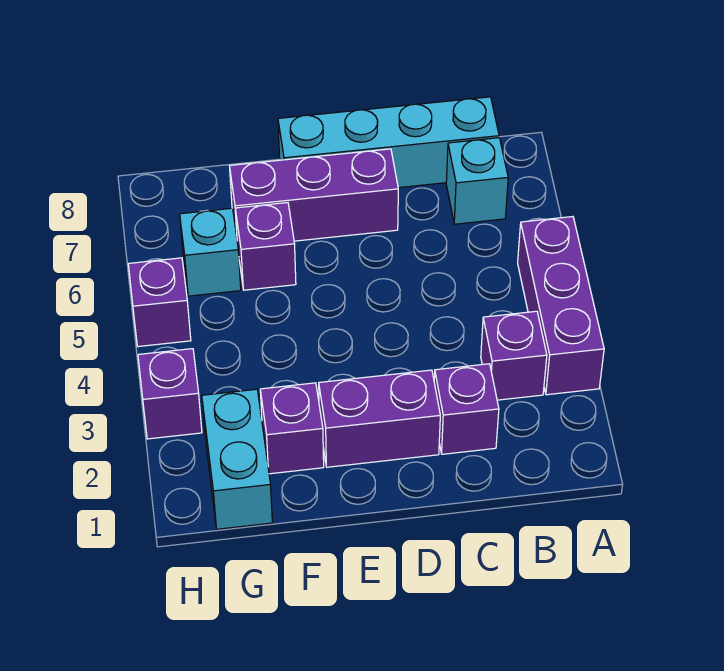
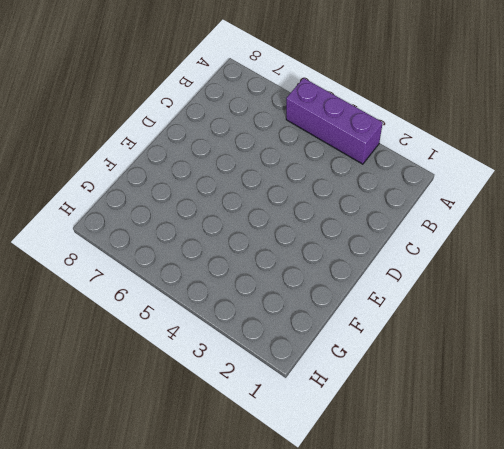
none -> purple 1x1 brick [481,311,547,400]
none -> cyan 1x1 brick [446,138,508,224]
none -> cyan 1x4 brick [278,97,499,188]

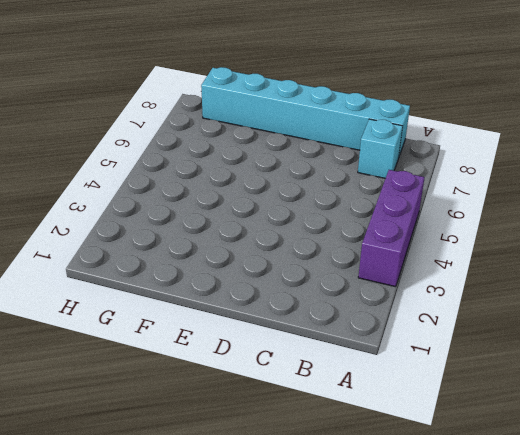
cyan 1x6 brick [201,67,410,156] -> cyan 1x4 brick [278,97,499,188]
none -> purple 1x1 brick [481,311,547,400]
none -> purple 1x1 brick [434,364,499,454]
none -> purple 1x2 brick [319,370,440,467]

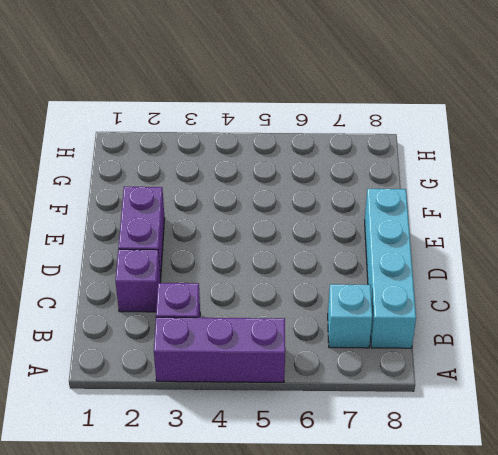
none -> purple 1x3 brick [230,149,398,241]
none -> purple 1x1 brick [260,383,324,474]
none -> purple 1x1 brick [235,203,296,290]

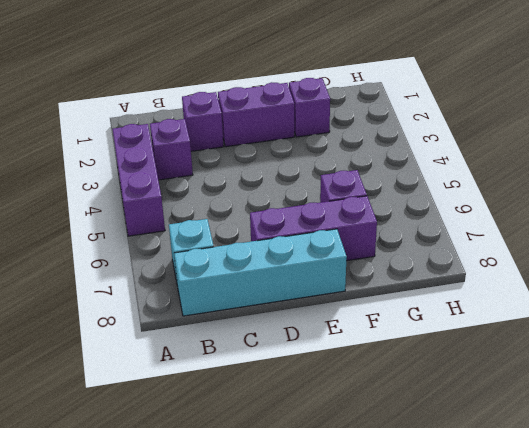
none -> cyan 1x2 brick [202,389,272,529]
none -> cyan 1x1 brick [180,208,241,296]
none -> purple 1x1 brick [138,349,202,439]

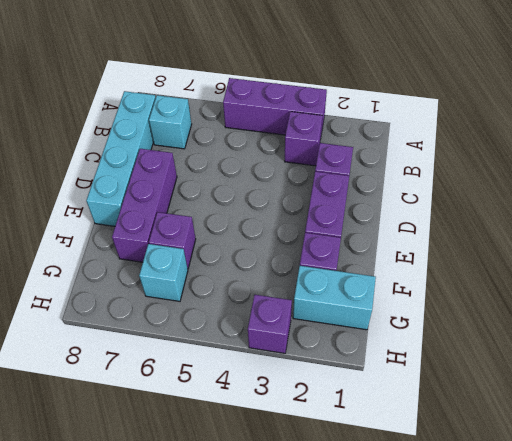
none -> purple 1x1 brick [128,258,191,347]

